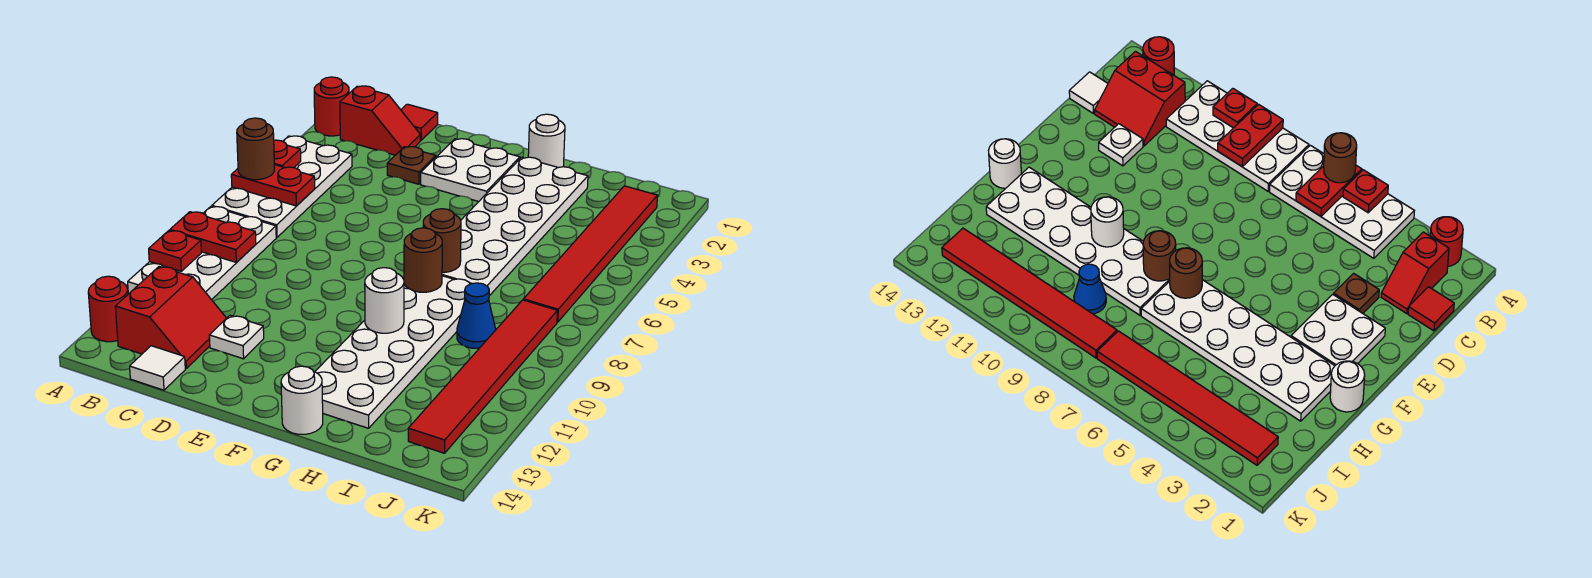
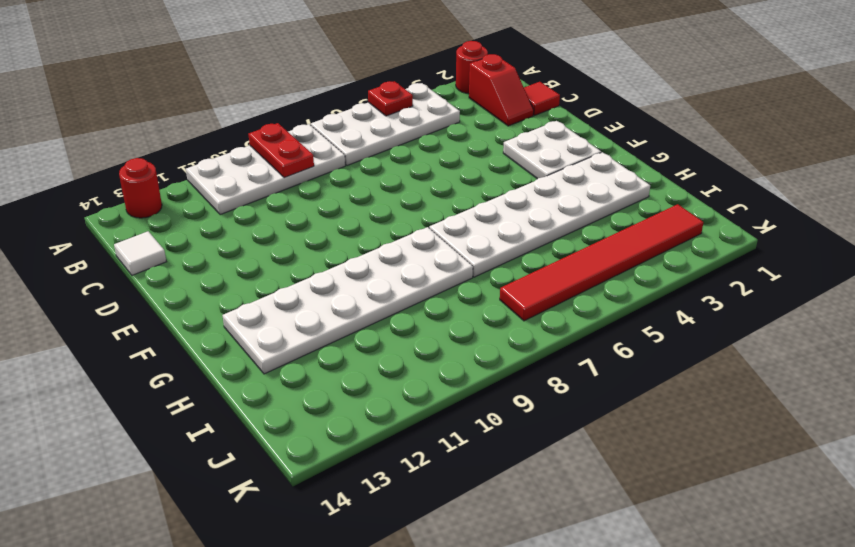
none -> red 2x2 slope [115,267,226,368]
none -> brown 1x1 plate [387,147,436,184]
none -> white 1x1 plate [209,315,264,359]

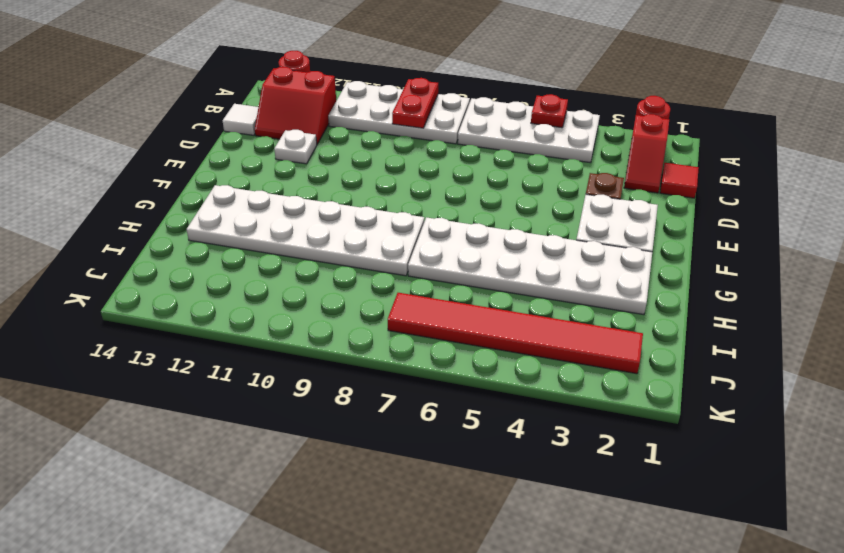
none -> white 1x1 round brick [528,114,565,168]
none -> white 1x1 round brick [281,366,323,434]
none -> blue 1x1 cone [457,283,496,349]

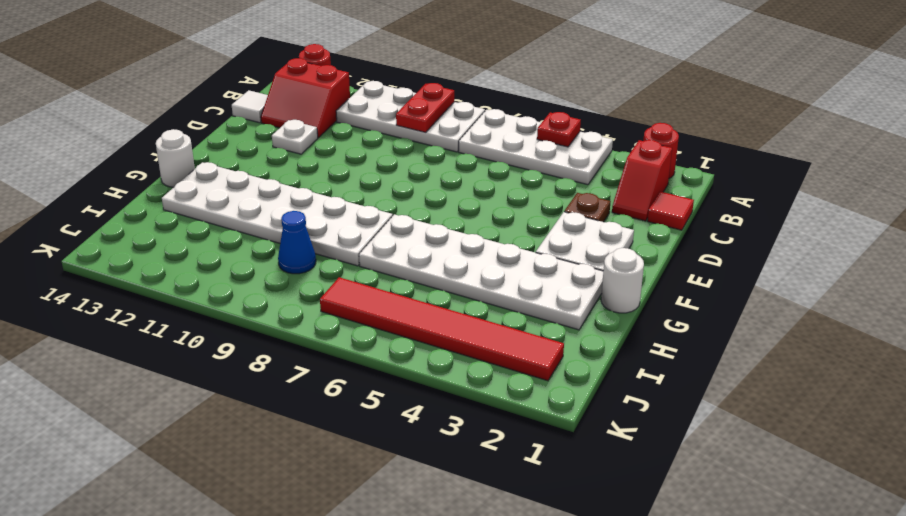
none -> red 1x6 tile [408,300,557,453]
none -> red 1x2 plate [231,165,315,206]
none -> red 1x1 plate [149,231,201,271]

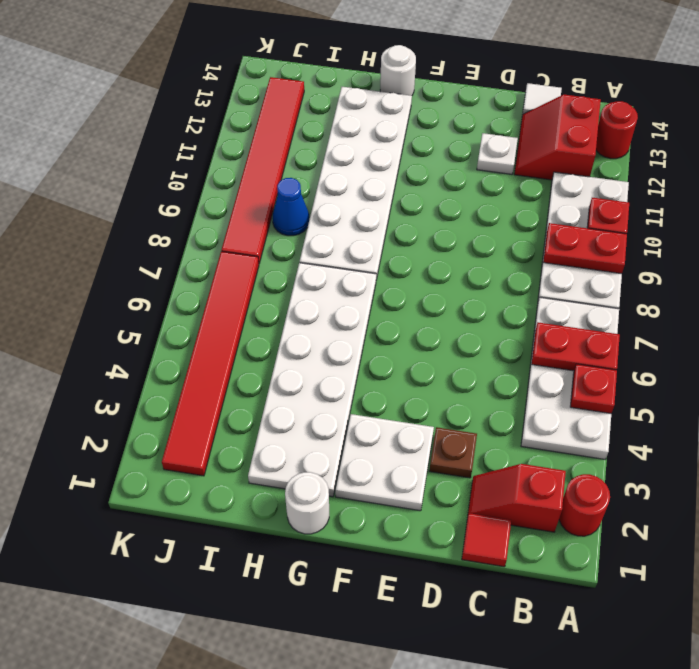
none -> brown 1x1 round brick [423,209,461,273]
none -> brown 1x1 round brick [404,228,442,292]
none -> white 1x1 round brick [365,268,404,333]

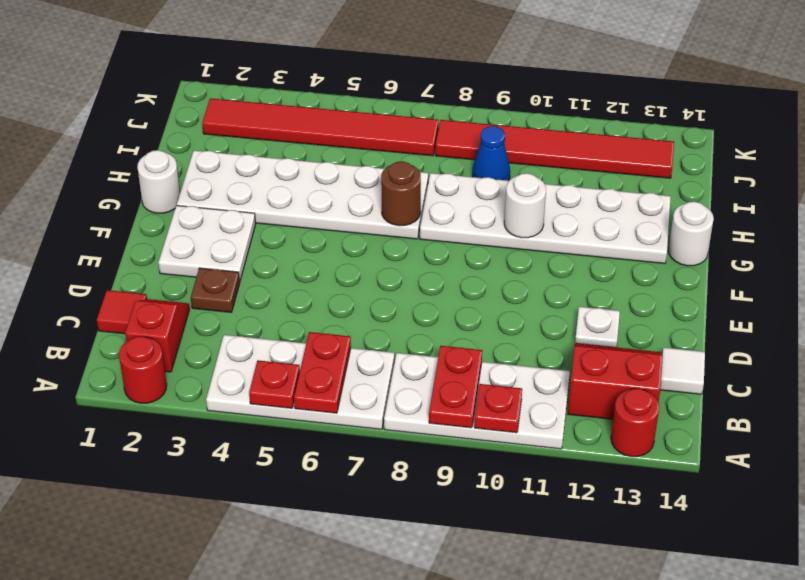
none -> brown 1x1 round brick [404,228,442,292]
none -> brown 1x1 round brick [237,118,275,180]

